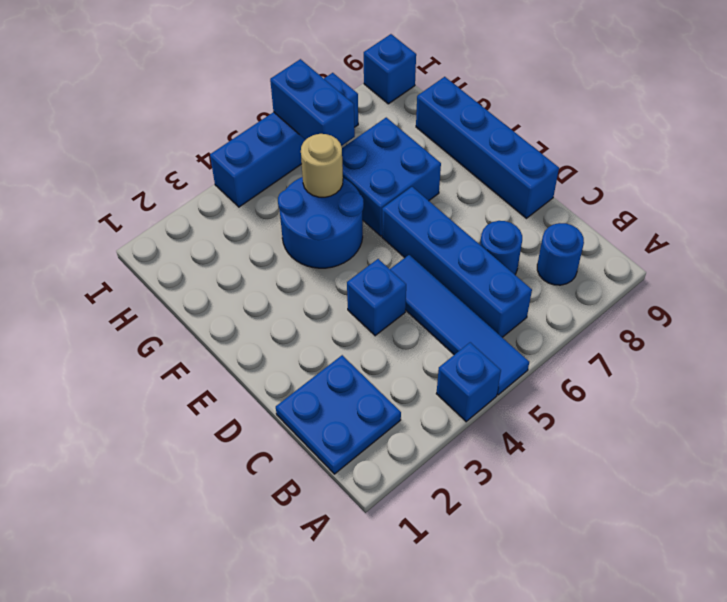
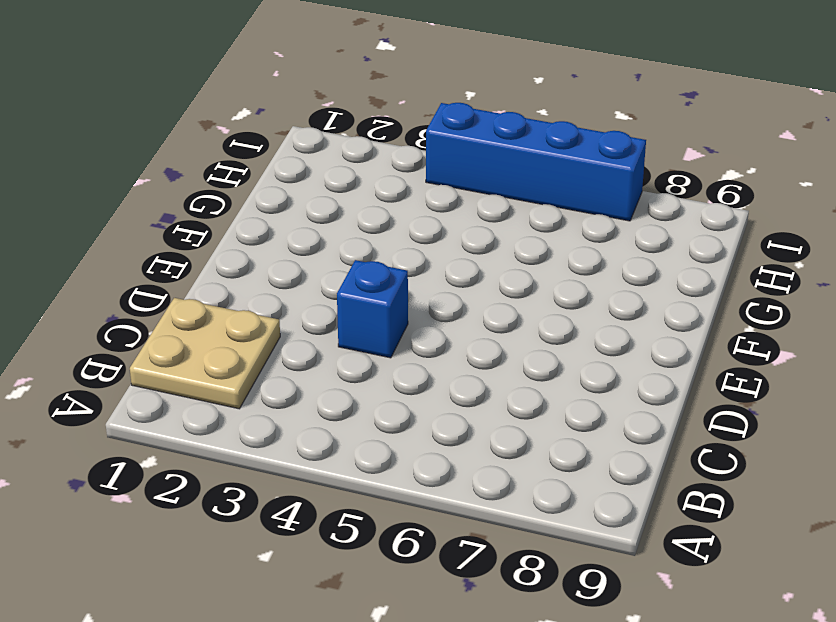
tan 2x2 plate [130,298,280,409] -> blue 2x2 plate [276,355,401,474]
none -> blue 1x1 brick [436,342,501,422]
none -> blue 1x4 tile [390,255,529,395]
none -> blue 1x4 brick [382,187,532,337]

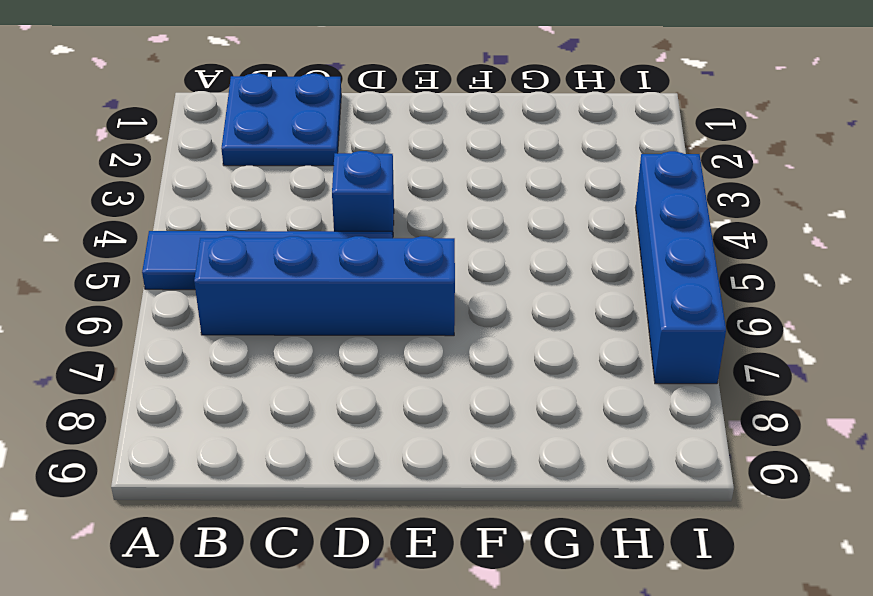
none -> blue 1x1 brick [436,342,501,422]
none -> blue 1x1 round brick [537,223,584,285]
none -> blue 1x1 round brick [480,221,522,275]

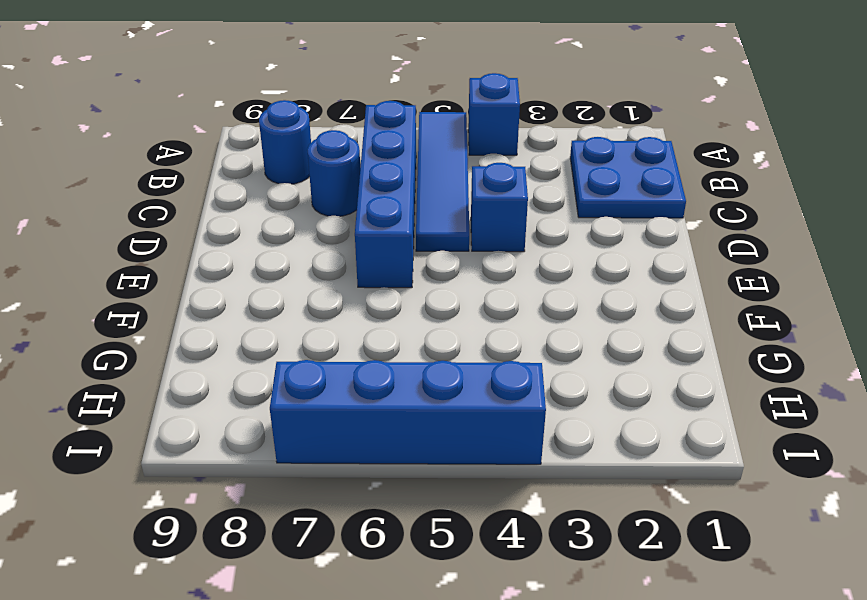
none -> blue 1x4 brick [416,77,559,218]
none -> blue 2x2 round brick [278,177,364,268]
none -> blue 2x2 brick [342,118,441,236]

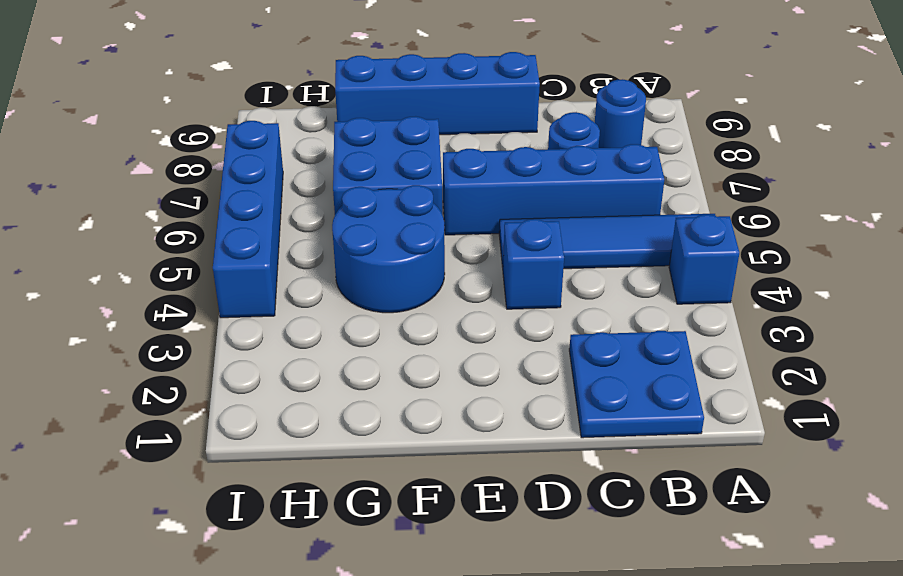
none -> blue 1x1 brick [364,34,416,104]
none -> tan 1x1 round brick [301,134,343,197]
none -> blue 1x2 brick [270,59,355,146]

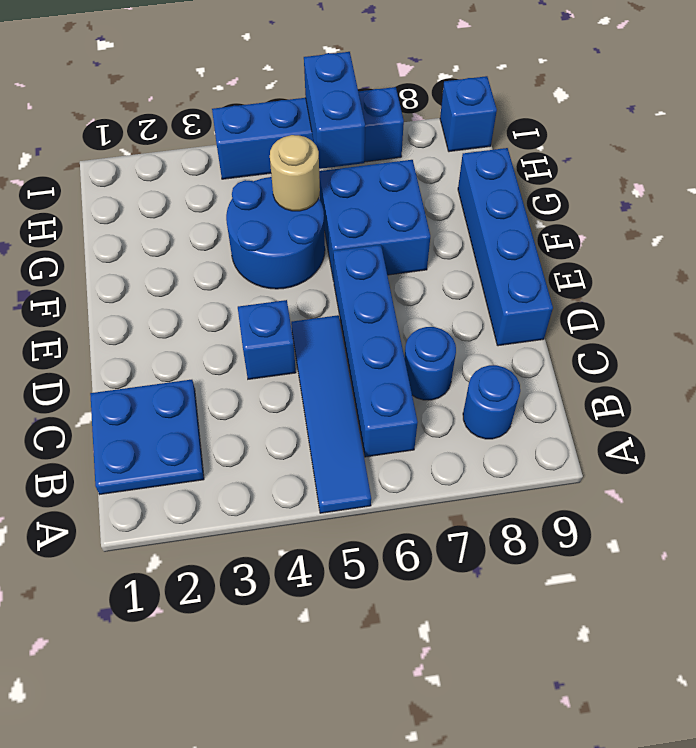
none -> blue 1x1 brick [436,342,501,422]

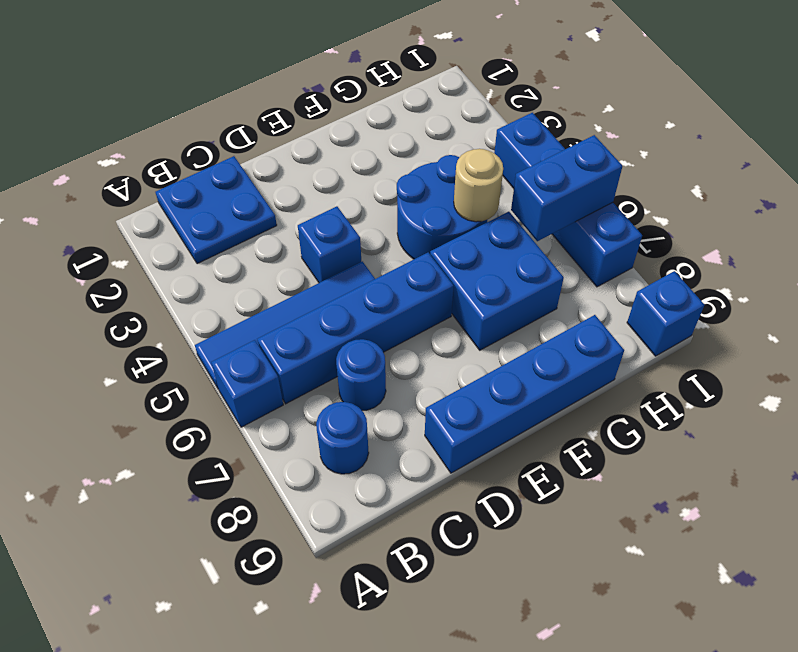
blue 1x1 brick [211,340,283,427] -> blue 1x1 brick moved to [436,342,501,422]

